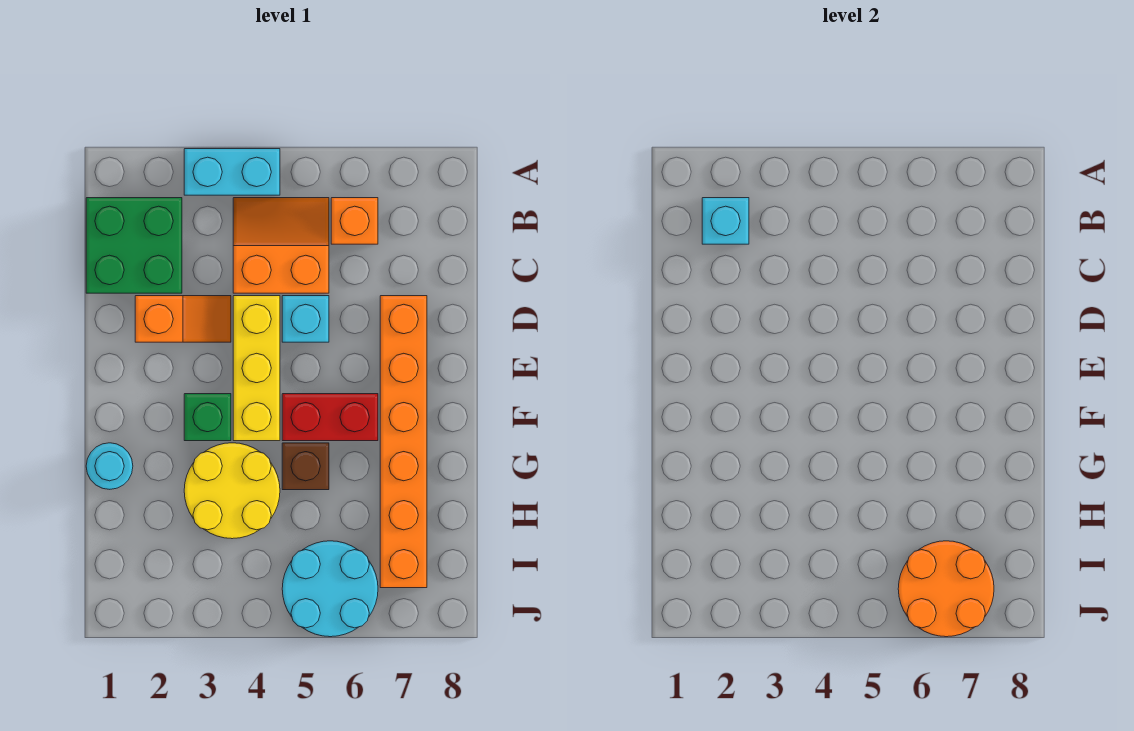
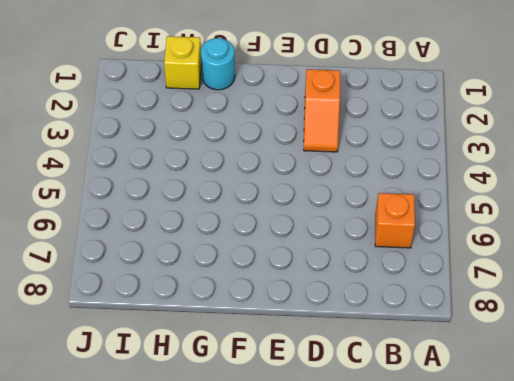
yellow 1x1 brick [164,36,201,89] -> none
none -> cyan 1x2 brick [184,149,280,195]
none -> green 2x2 brick [86,198,182,293]
none -> orange 2x2 slope [233,198,329,293]

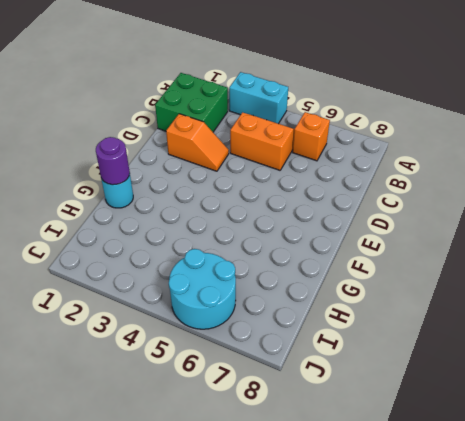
purple 1x1 round brick [96,137,130,185] -> none
none -> yellow 1x3 brick [233,296,280,441]
none -> cyan 1x1 brick [282,296,329,342]
none -> orange 1x6 brick [380,296,427,588]

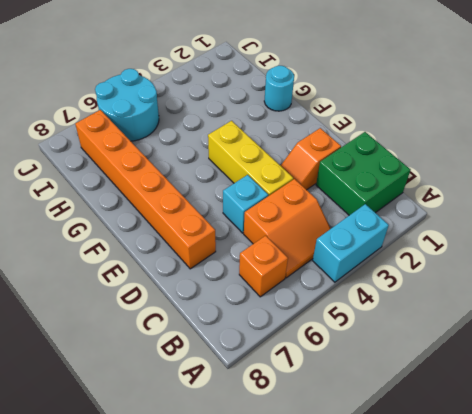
none -> green 1x1 brick [184,394,231,441]
none -> red 1x2 brick [282,394,378,441]
none -> yellow 2x2 round brick [184,443,280,539]

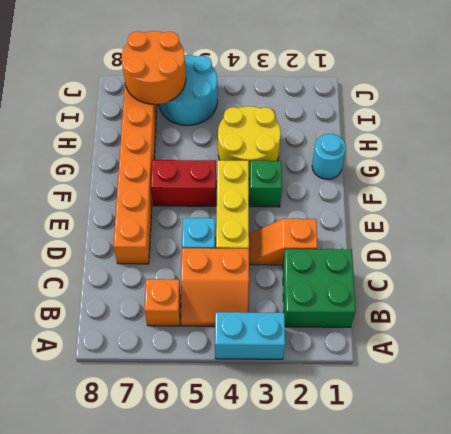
none -> brown 1x1 brick [282,443,329,490]
none -> cyan 1x1 brick [702,198,749,244]

